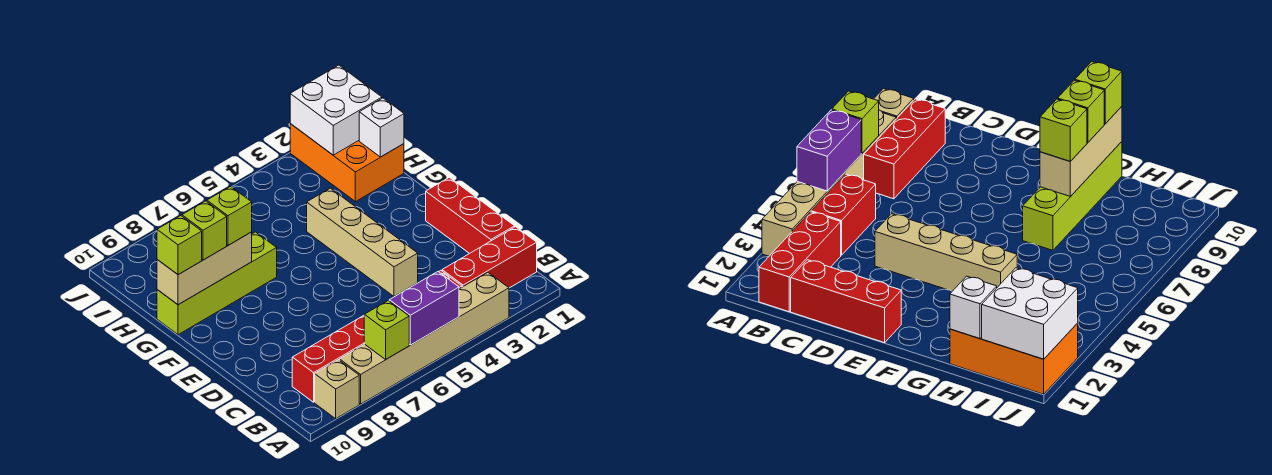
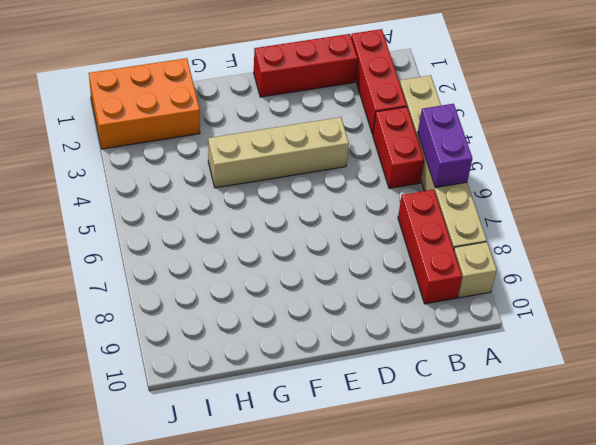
none -> lime 1x4 brick [157,232,277,335]
none -> lime 1x1 brick [364,301,409,359]
none -> tan 1x3 brick [157,232,252,305]

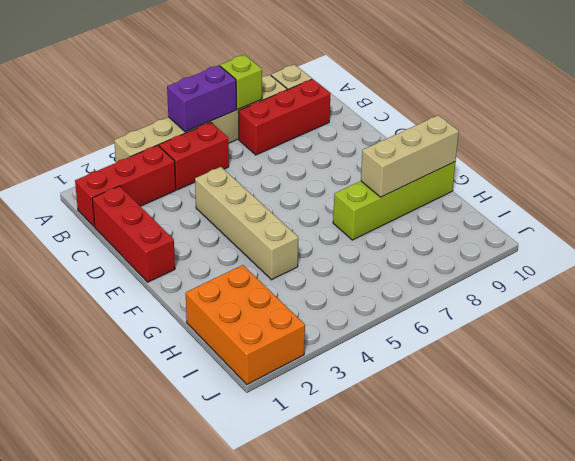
none -> white 1x1 brick [359,98,404,157]
none -> white 2x2 brick [290,65,382,155]
none -> lime 1x1 brick [207,186,252,245]

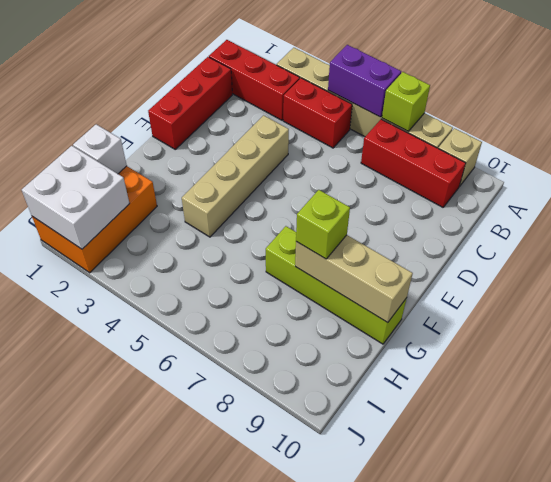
none -> lime 1x1 brick [182,201,227,260]
none -> lime 1x1 brick [157,216,202,275]

